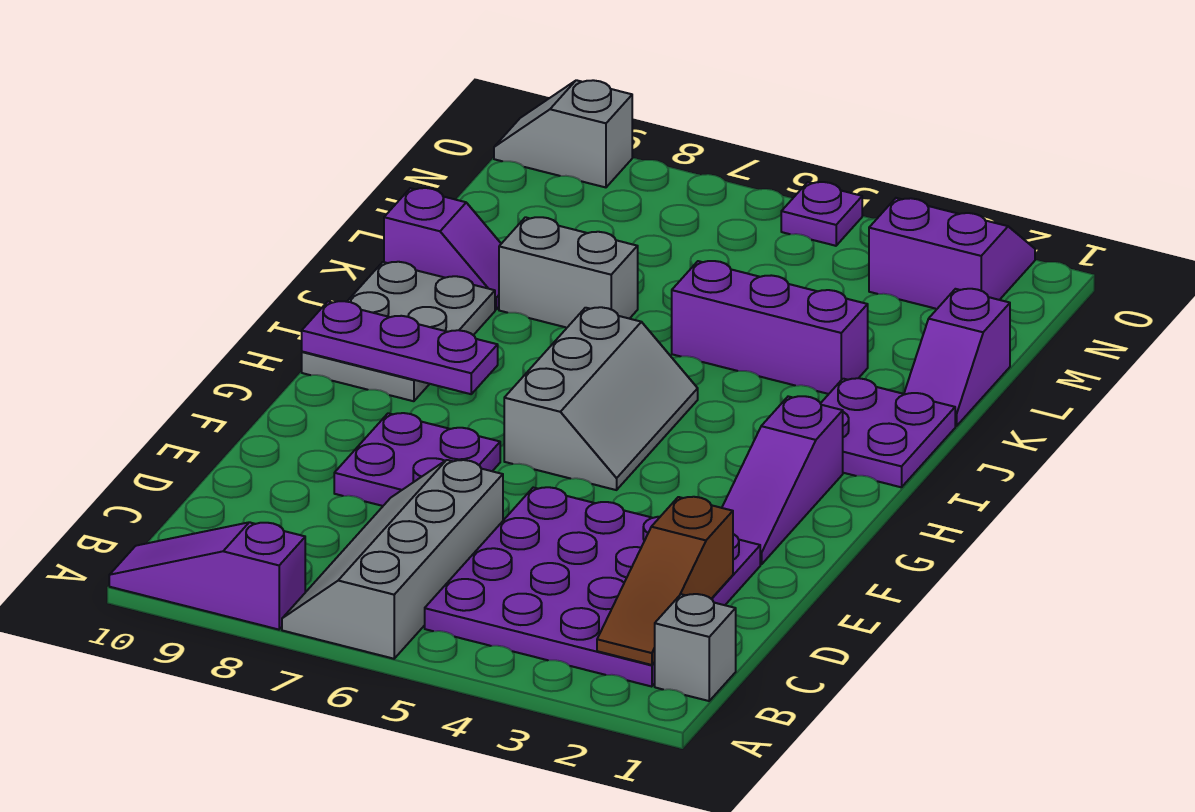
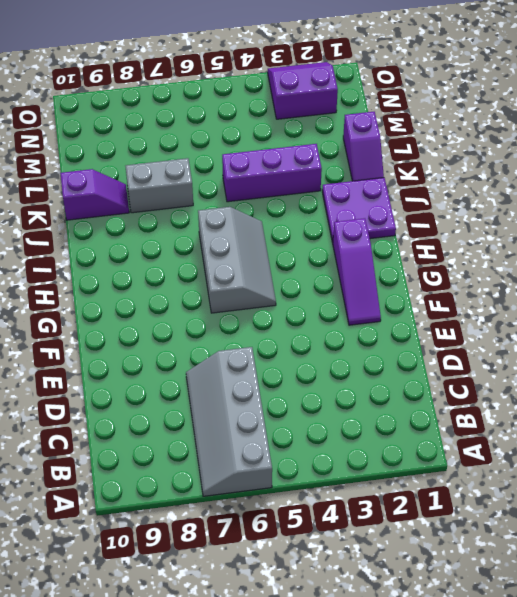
none -> purple 1x3 slope [109,522,305,630]
none -> grey 1x1 brick [655,594,736,701]
none -> purple 4x4 plate [425,487,760,687]

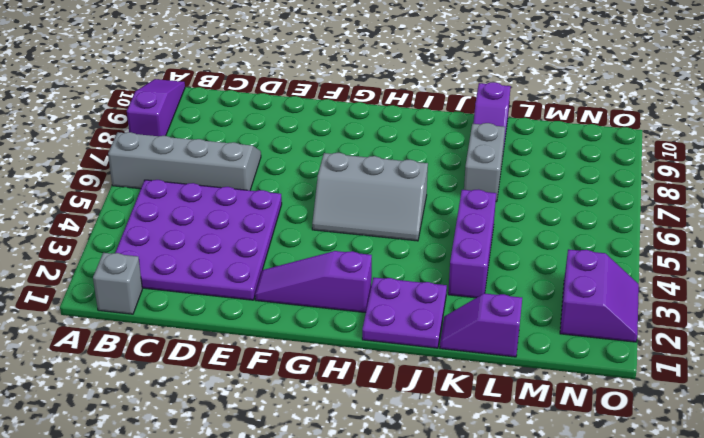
none -> purple 2x2 plate [334,413,500,506]
none -> grey 2x3 plate [302,262,495,401]
none -> purple 1x1 plate [781,182,862,246]

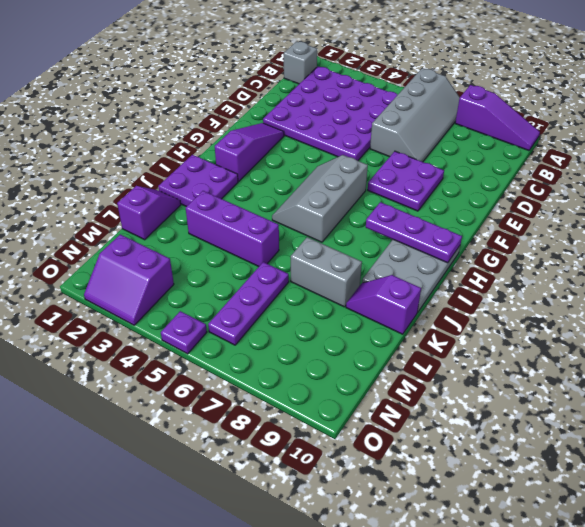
purple 1x3 plate [208,262,289,345] -> none
none -> grey 1x2 slope [494,80,632,187]
none -> brown 1x3 slope [597,497,733,665]

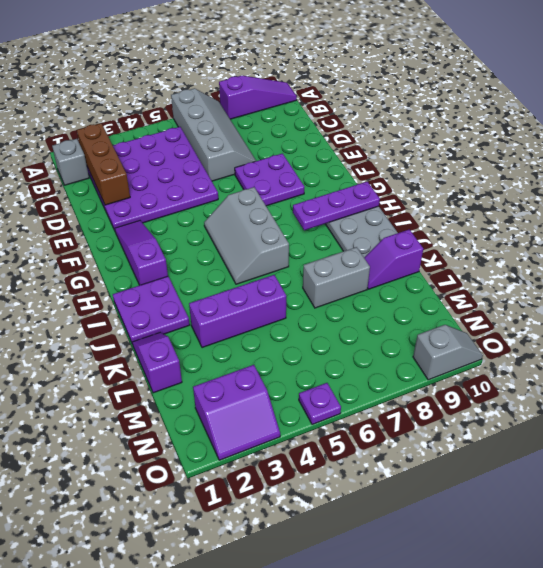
brown 1x3 brick [77,123,130,205] -> brown 1x3 slope [597,497,733,665]

